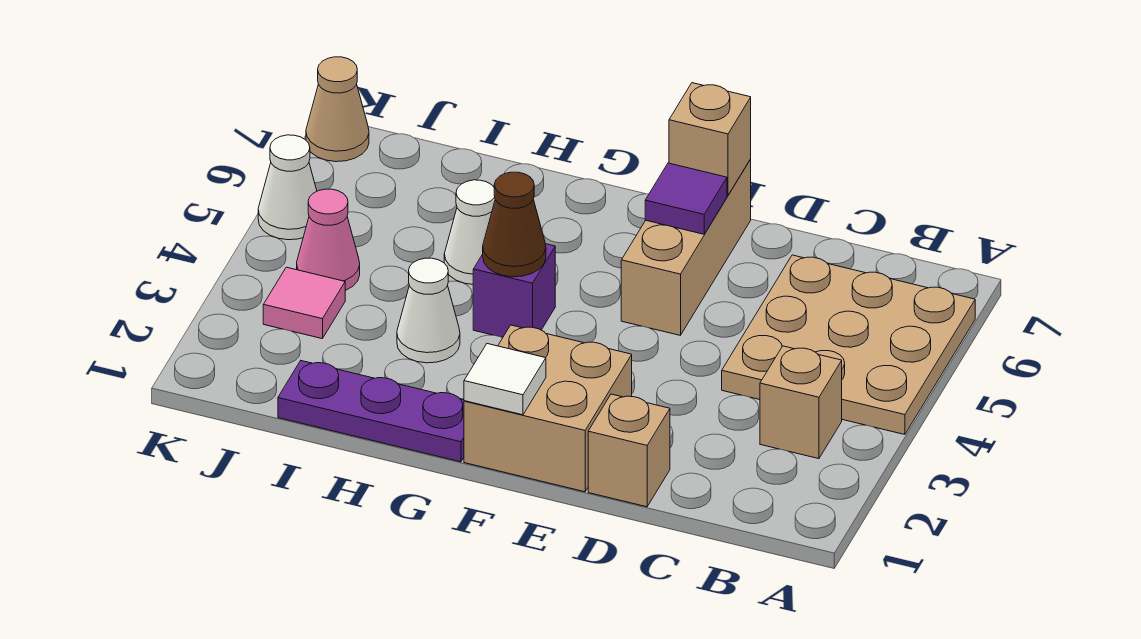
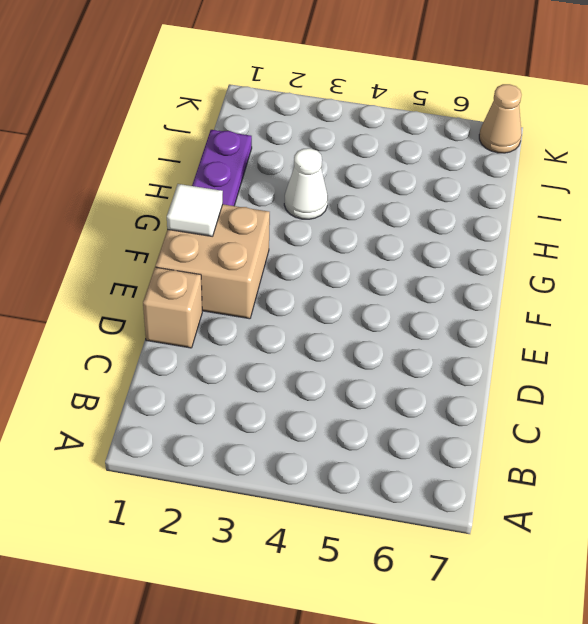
none -> tan 3x3 plate [722,255,975,435]
none -> tan 1x1 brick [760,346,842,459]
none -> tan 1x3 brick [621,160,751,335]

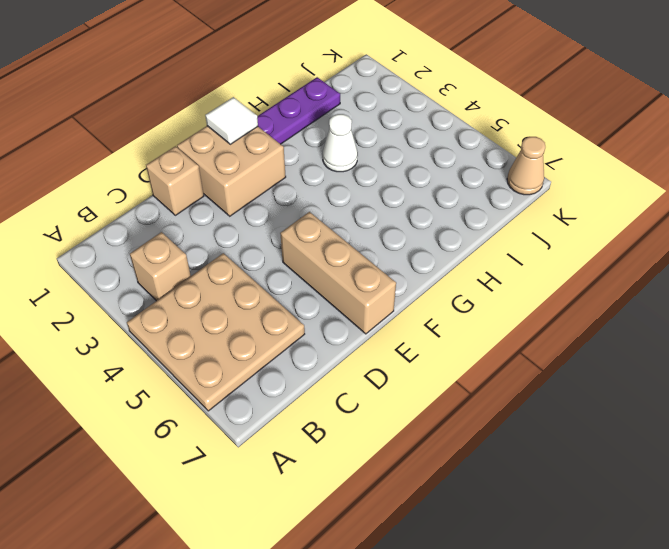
none -> purple 1x1 brick [473,244,555,337]
none -> white 1x1 cone [444,180,495,284]
none -> pink 1x1 tile [263,267,345,339]

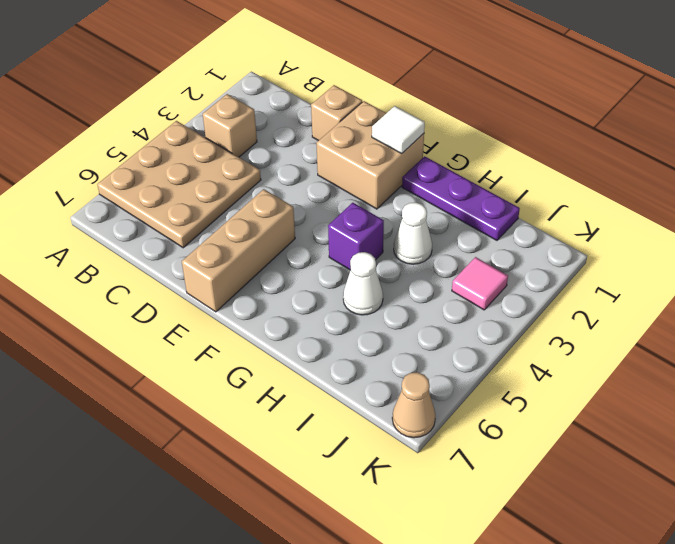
none -> pink 1x1 cone [297,189,360,291]
none -> white 1x1 cone [258,135,317,240]
none -> purple 1x1 tile [645,163,727,234]

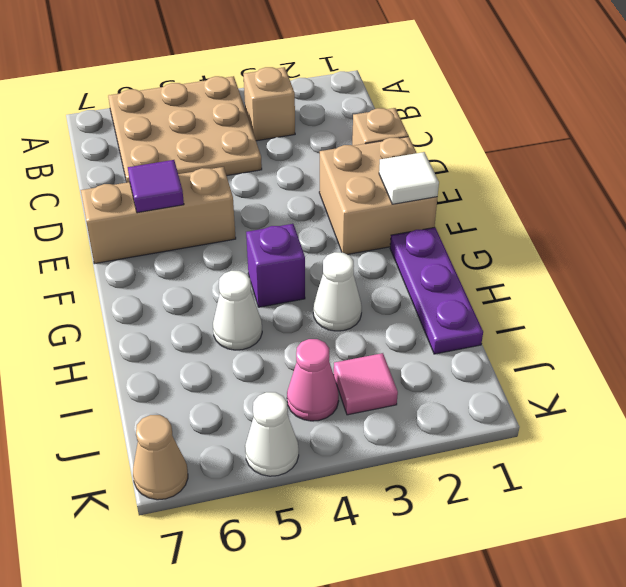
none -> tan 1x1 brick [669,83,751,195]
none -> brown 1x1 cone [483,172,546,277]

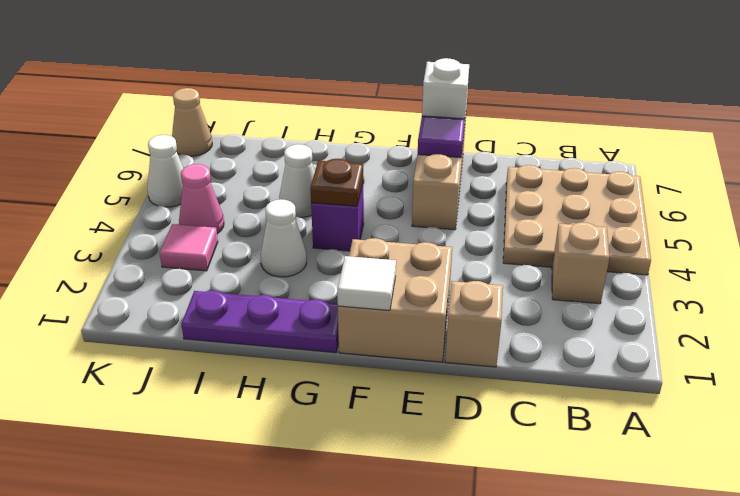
white 1x1 brick [422,58,469,127] -> tan 1x1 brick [669,83,751,195]
brown 1x1 plate [310,159,363,206] -> brown 1x1 cone [483,172,546,277]

